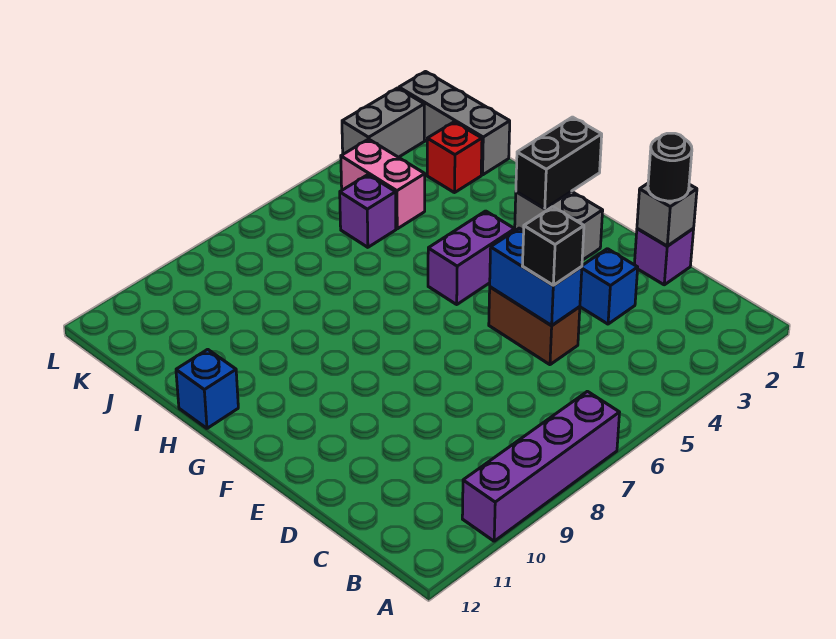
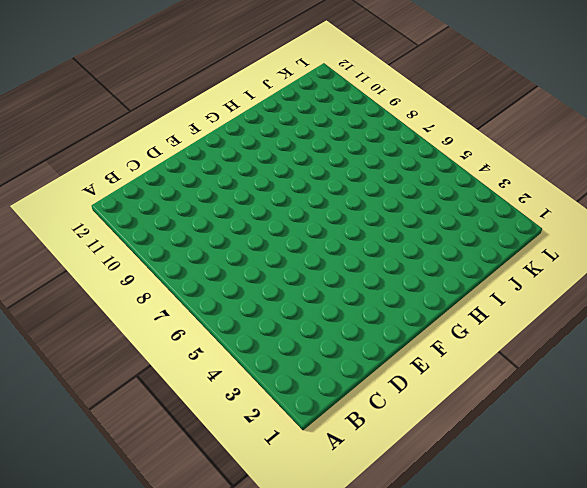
none -> purple 1x4 brick [462,391,620,541]
none -> purple 1x1 brick [634,229,694,285]
none -> blue 1x1 brick [580,249,638,324]

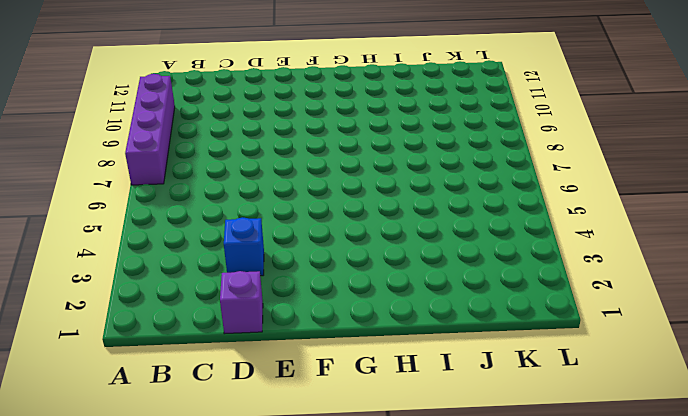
none -> brown 1x2 brick [489,287,580,365]
none -> grey 1x2 brick [515,191,603,260]
none -> purple 1x2 brick [428,211,515,304]

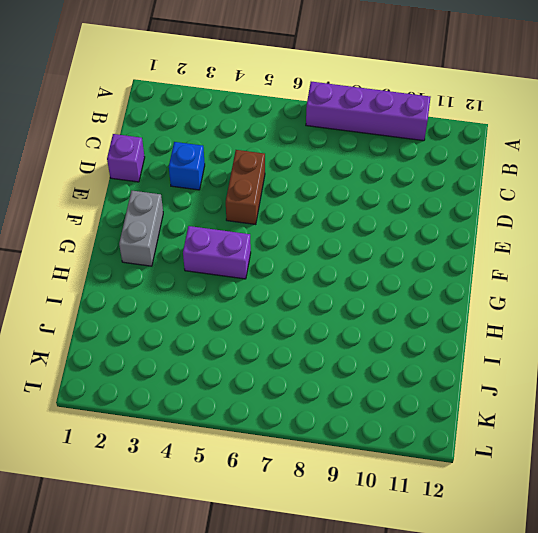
none -> blue 1x1 brick [176,349,238,428]
none -> grey 1x3 brick [399,72,510,175]
none -> red 1x1 brick [427,122,482,193]

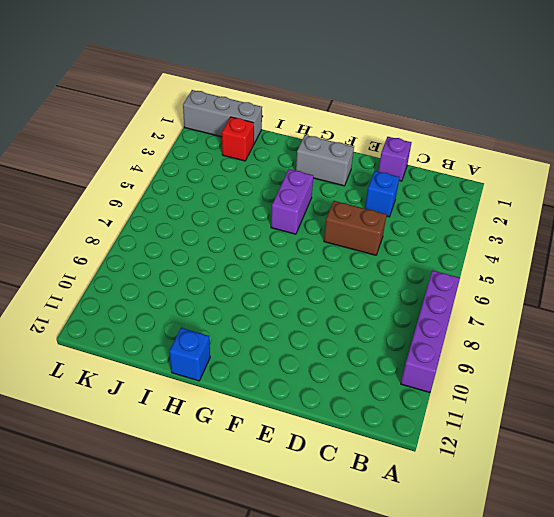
none -> pink 1x2 brick [341,139,425,229]
none -> purple 1x1 brick [340,175,396,247]
none -> grey 1x2 brick [342,88,424,157]

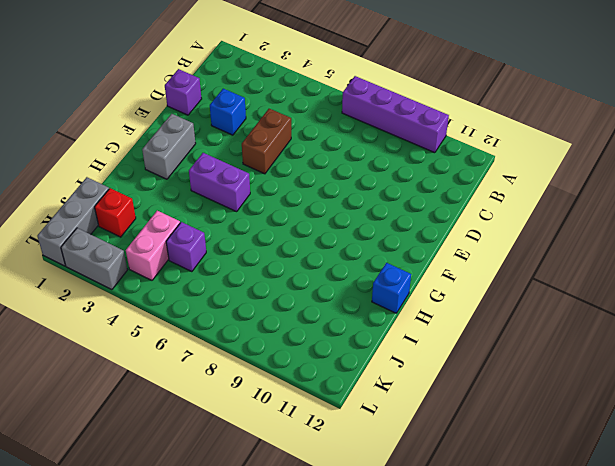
none -> grey 1x1 brick [637,184,697,246]
none -> blue 1x2 brick [490,228,582,326]
none -> black 1x2 brick [516,117,602,208]

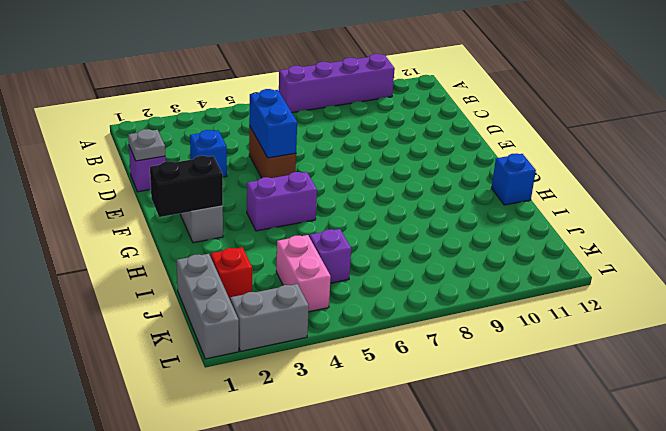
grey 1x1 plate [128,129,165,161] -> grey 1x1 brick [637,184,697,246]
none -> black 1x1 round brick [648,133,692,201]
none -> black 1x1 brick [523,207,584,285]

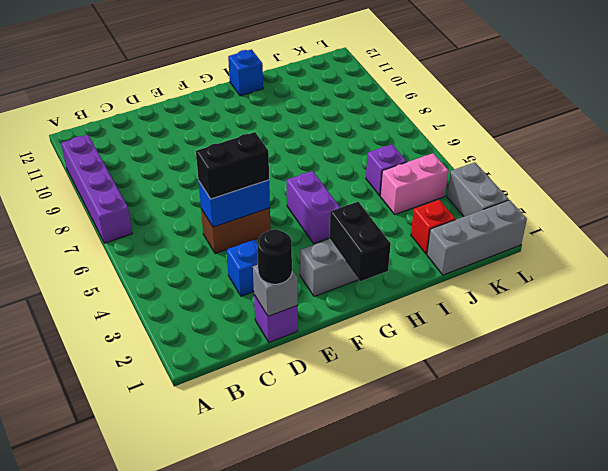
black 1x2 brick [196,132,269,199] -> black 1x1 brick [523,207,584,285]

